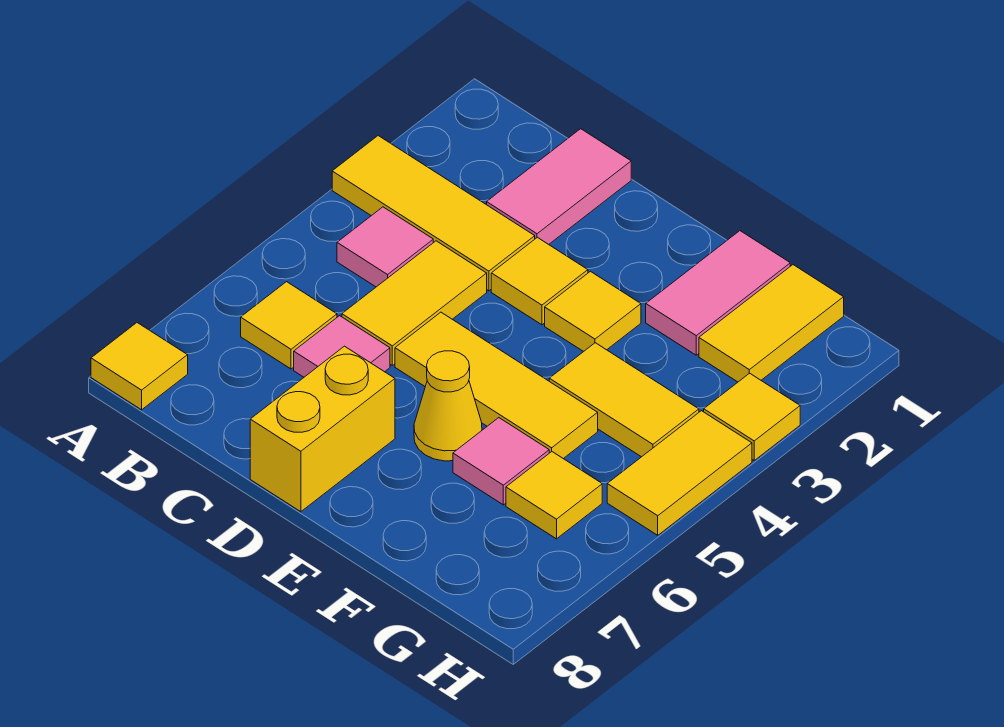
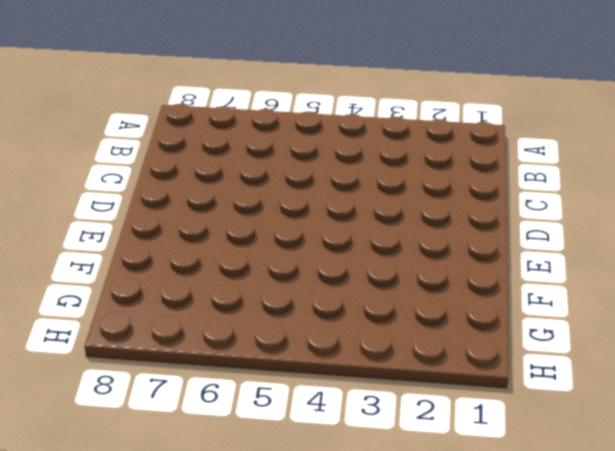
none -> yellow 1x3 tile [332,136,535,291]
none -> yellow 1x1 tile [91,323,188,410]
none -> pink 1x1 tile [337,207,433,287]

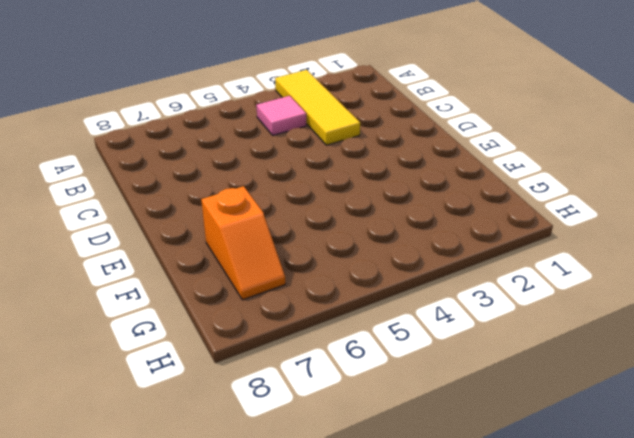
orange 1x2 slope [201,186,286,300] -> none
none -> yellow 1x1 tile [91,323,188,410]
none -> yellow 1x1 tile [241,282,337,369]
none -> pink 1x2 tile [487,129,631,244]

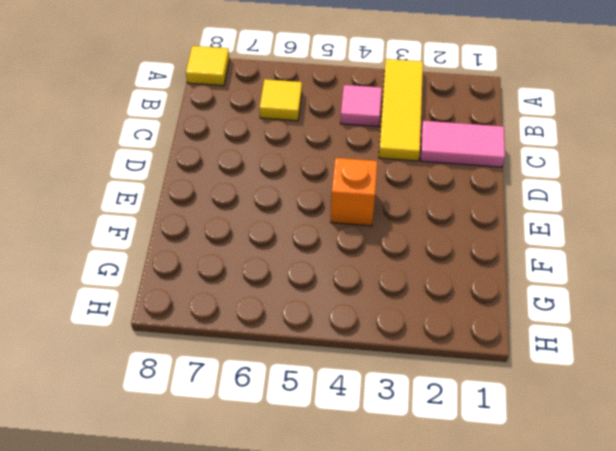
orange 1x1 brick [331,158,377,226] -> none
none -> yellow 1x2 tile [342,241,487,365]
none -> pink 1x1 tile [294,316,390,377]
none -> yellow 1x1 tile [491,237,588,325]

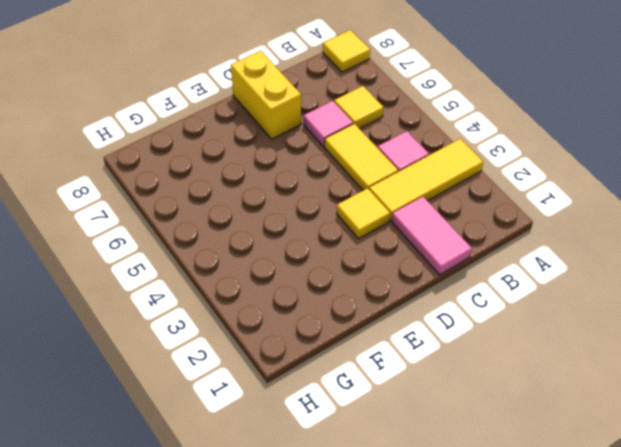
none -> yellow 1x3 tile [395,312,598,459]
none -> yellow 1x1 tile [545,271,641,352]
none -> yellow 1x1 cone [414,351,482,461]

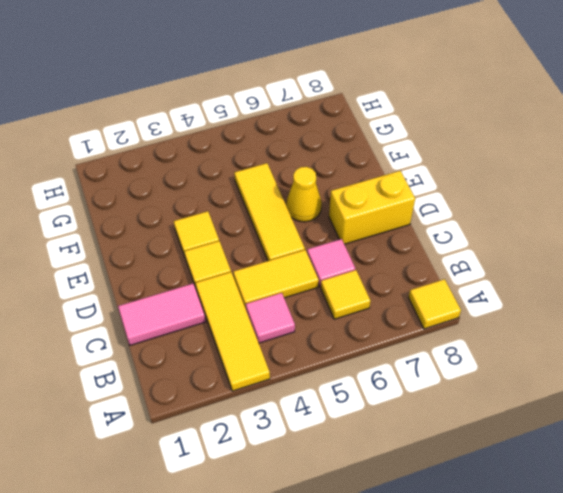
none -> pink 1x2 tile [646,231,790,355]
none -> yellow 1x2 tile [549,343,699,457]
none -> pink 1x1 tile [453,418,549,505]

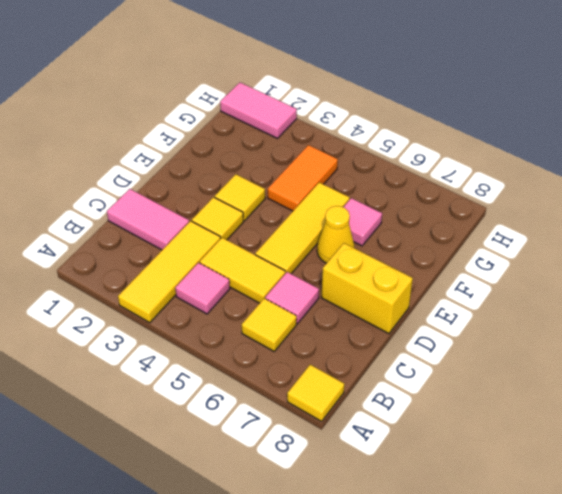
orange 1x2 tile [268,145,338,211] -> yellow 1x2 tile [549,343,699,457]
pink 1x2 tile [220,83,297,138] -> pink 1x2 tile moved to [646,231,790,355]
none -> yellow 1x2 tile [699,265,844,382]
none -> yellow 1x1 tile [506,452,602,539]
none -> yellow 1x1 tile [704,373,800,460]

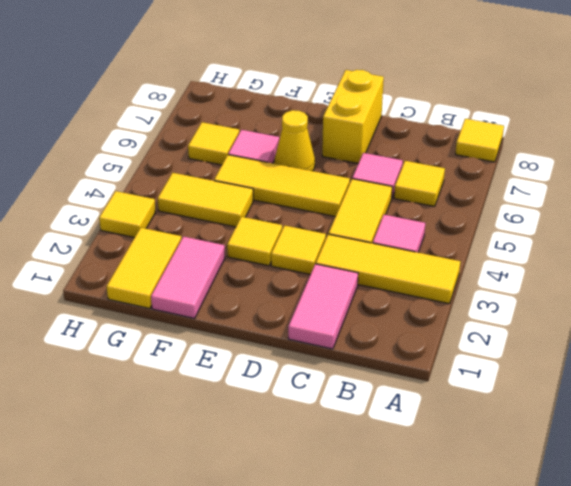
none -> yellow 1x2 tile [607,411,752,535]

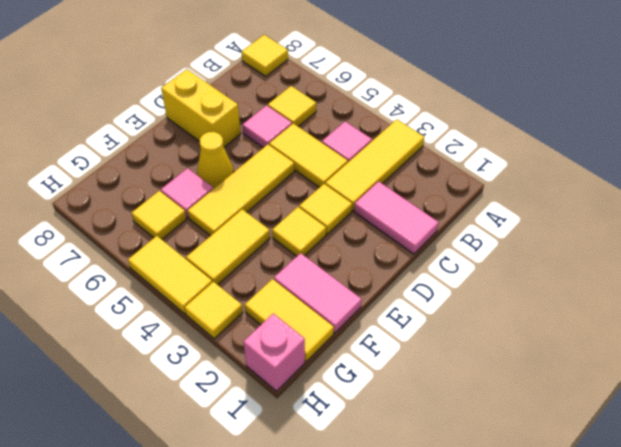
pink 1x1 brick [243,314,305,391] -> none

